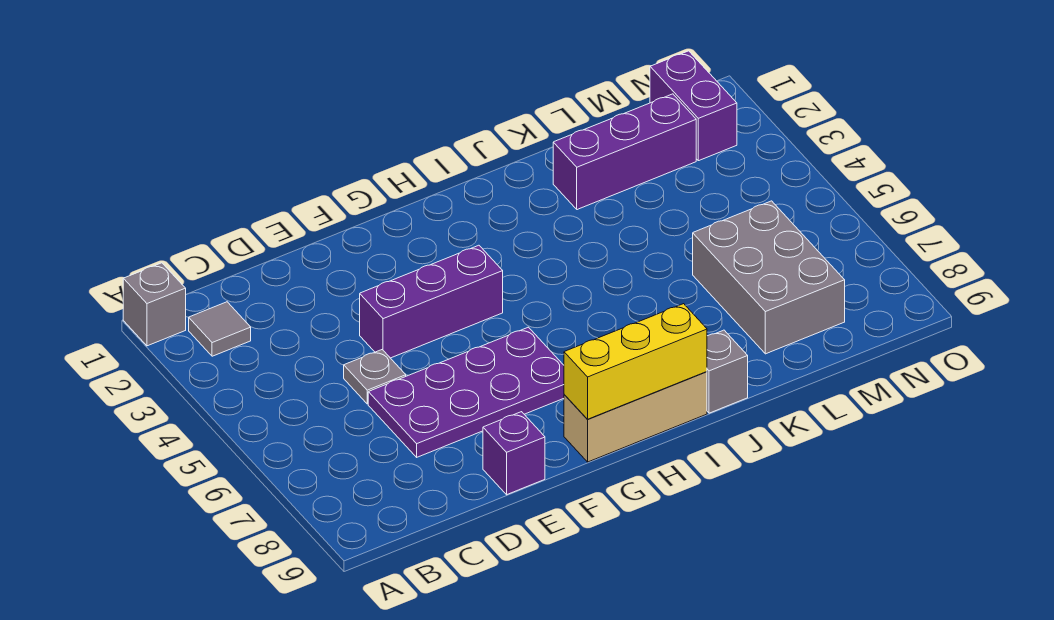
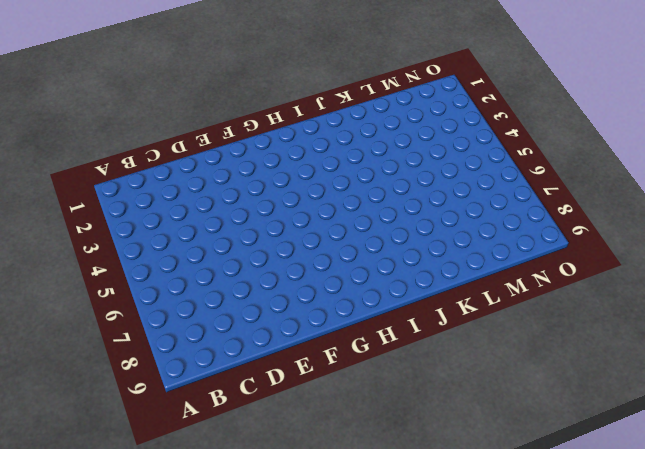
none -> grey 1x1 brick [123,263,186,346]
none -> grey 1x1 tile [189,302,251,356]
none -> grey 1x1 plate [344,350,406,404]

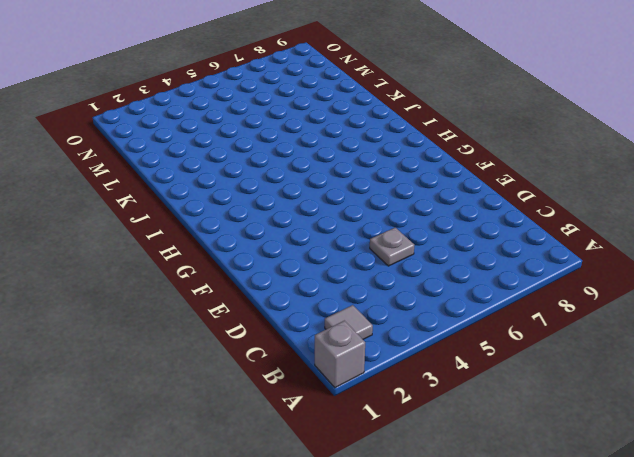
none -> purple 2x4 plate [368,327,564,457]
none -> purple 1x3 brick [360,245,503,358]
none -> purple 1x1 brick [483,412,545,495]

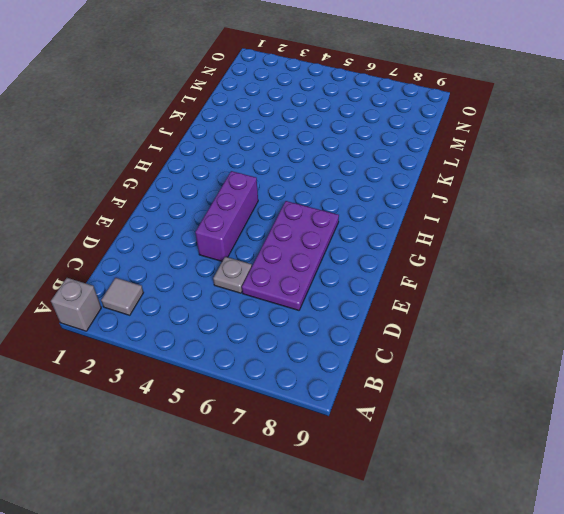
none -> purple 1x1 brick [483,412,545,495]
none -> tan 1x3 brick [564,372,707,462]
none -> grey 1x1 brick [707,330,748,413]

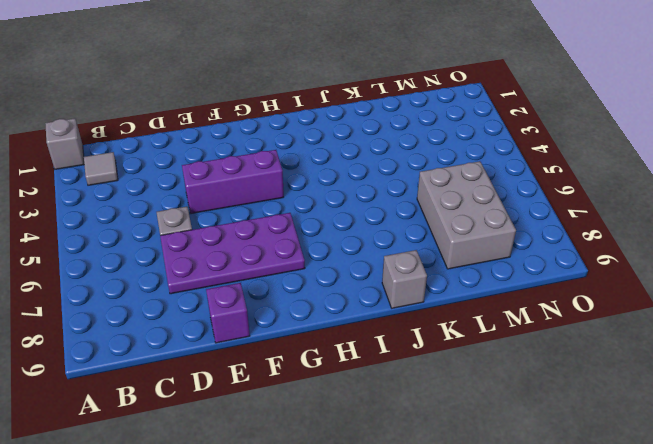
none -> tan 1x3 brick [564,372,707,462]
none -> purple 1x3 brick [553,94,696,210]
none -> purple 1x2 brick [650,51,737,161]

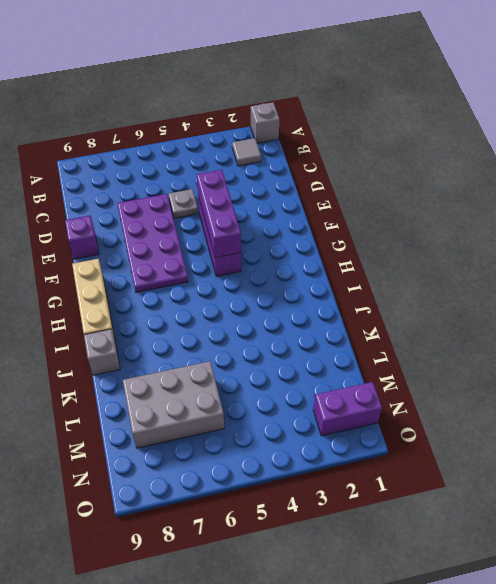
purple 1x3 brick [197,170,241,258] -> purple 1x3 brick moved to [553,94,696,210]
none -> yellow 1x3 brick [564,304,707,419]

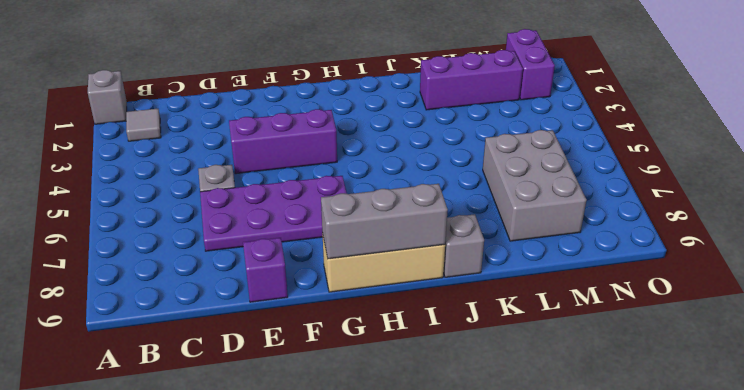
grey 1x3 brick [321,184,448,259] -> yellow 1x3 brick [564,304,707,419]

